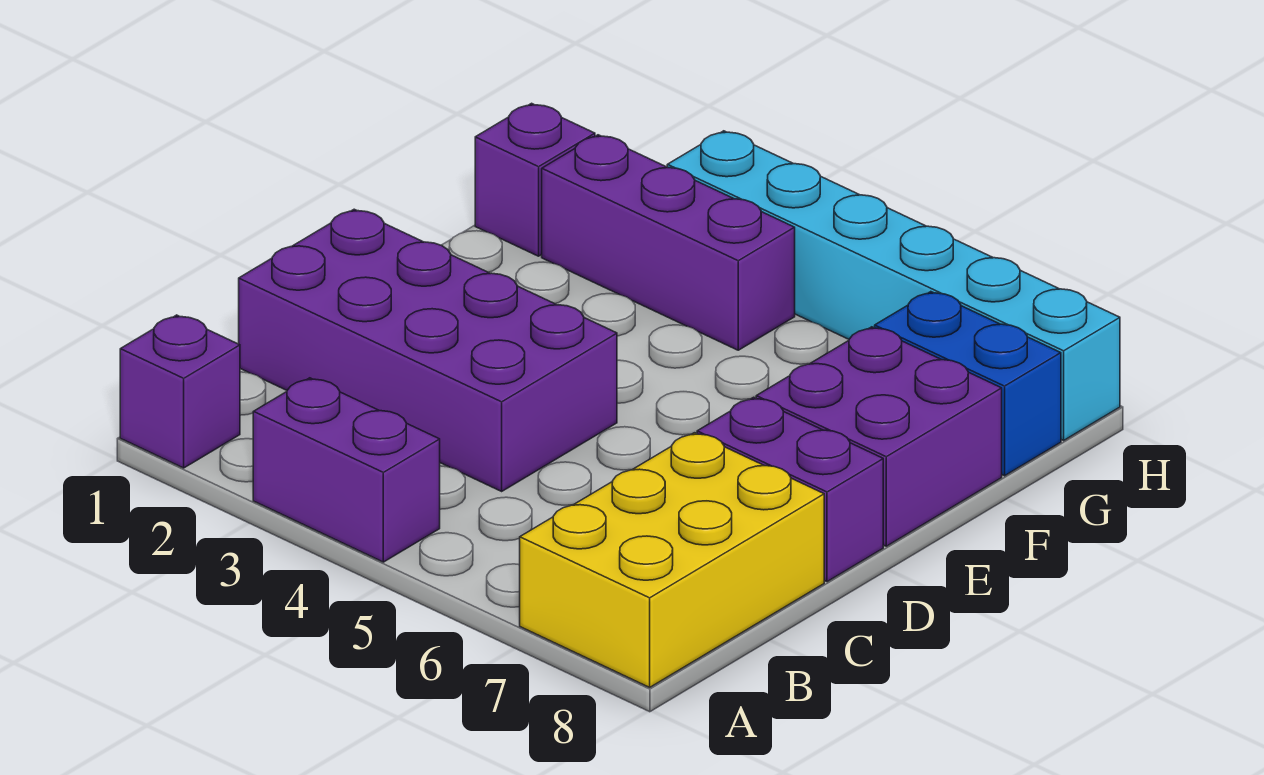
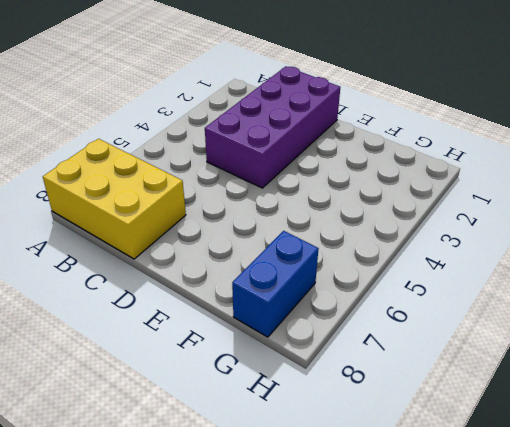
none -> purple 1x1 brick [120,315,240,468]
none -> purple 1x2 brick [253,378,440,562]

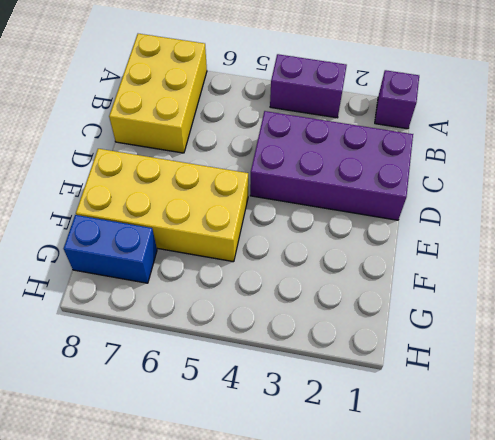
yellow 2x4 brick [76,149,248,262] -> purple 2x2 brick [756,327,1002,546]
none -> purple 1x2 brick [697,397,883,582]
none -> purple 1x1 brick [475,103,595,256]

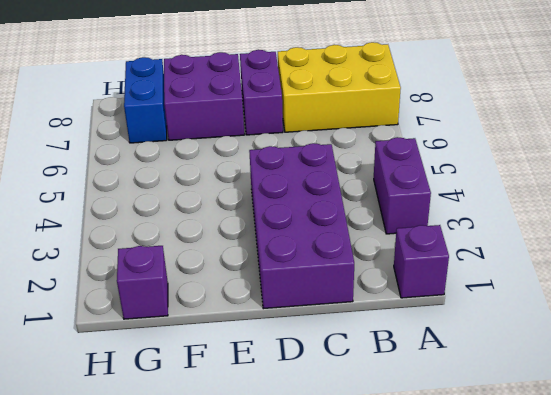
none -> purple 1x3 brick [542,135,795,350]
none -> cyan 1x6 brick [667,131,1120,440]

